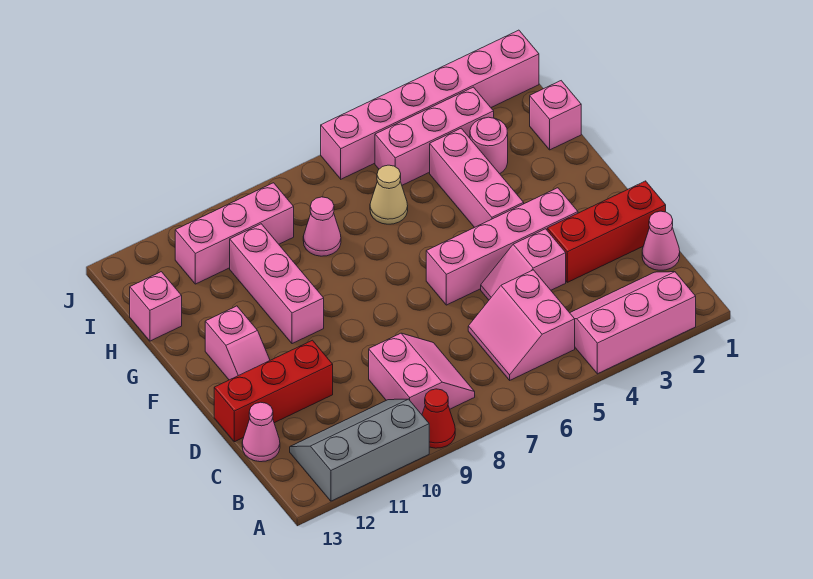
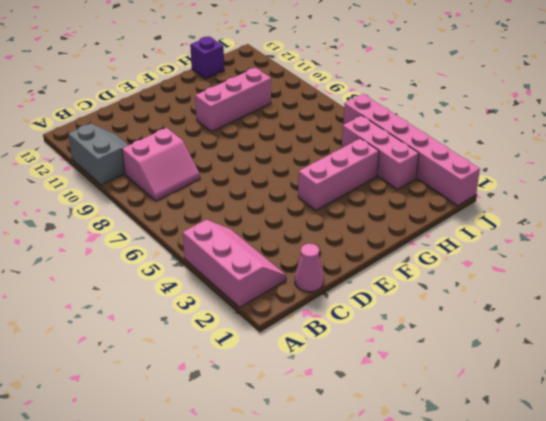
grey 2x2 slope [68,124,129,185] -> grey 2x3 slope [290,399,429,501]
purple 1x1 brick [190,37,224,79] -> pink 1x1 brick [130,272,182,341]
none -> red 1x1 cone [422,389,455,448]
none -> pink 2x2 slope [468,270,575,380]
none -> pink 1x1 cone [242,402,280,462]

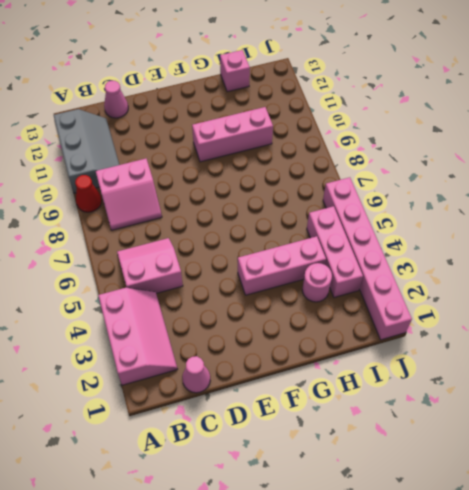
none -> red 1x3 brick [547,181,666,282]
none -> pink 1x2 slope [481,229,566,300]
none -> red 1x3 brick [214,340,333,442]

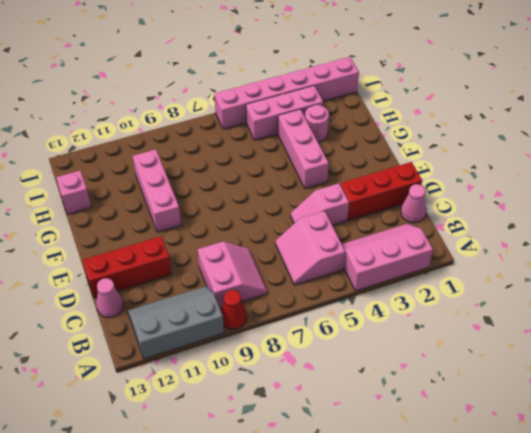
none -> pink 1x4 brick [426,188,578,305]
none -> pink 1x2 slope [205,306,270,380]
none -> pink 1x1 brick [530,81,581,150]

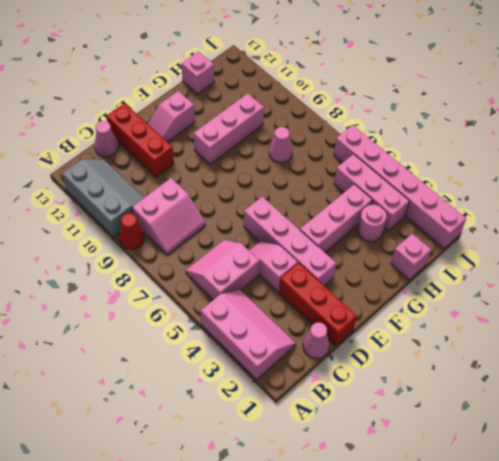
none -> tan 1x1 cone [370,165,408,224]
none -> pink 1x3 brick [175,183,294,284]

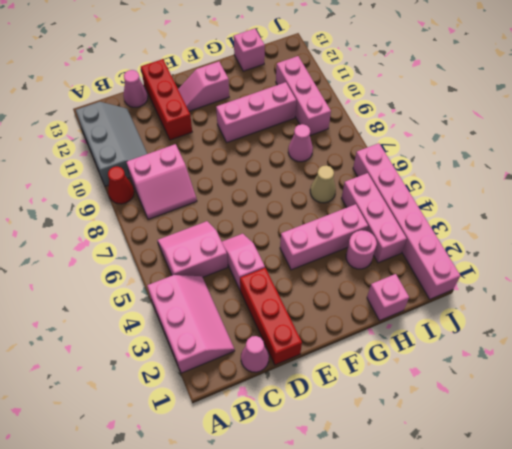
none -> pink 1x4 brick [426,188,578,305]

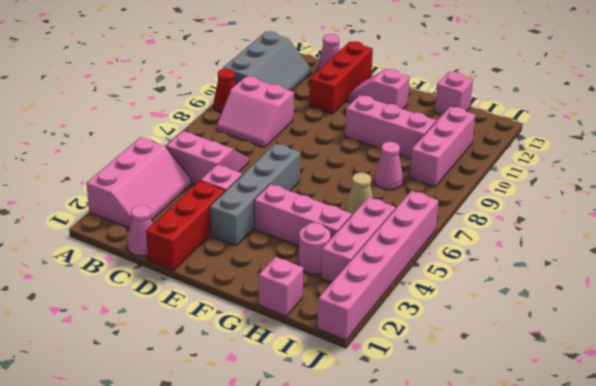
grey 1x4 brick [210,143,300,246] -> pink 1x4 brick [426,188,578,305]

